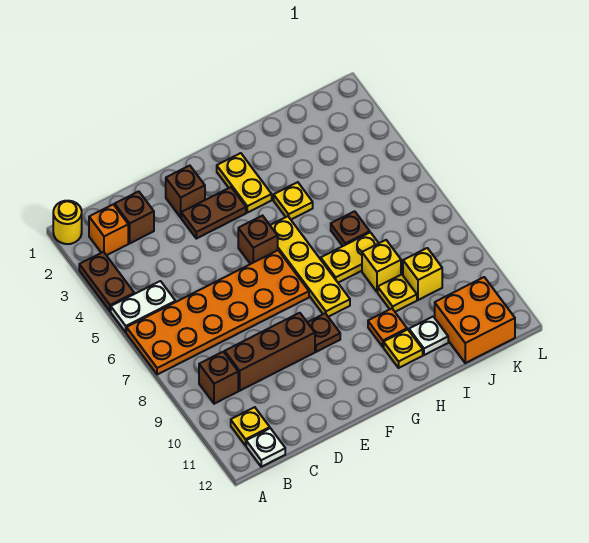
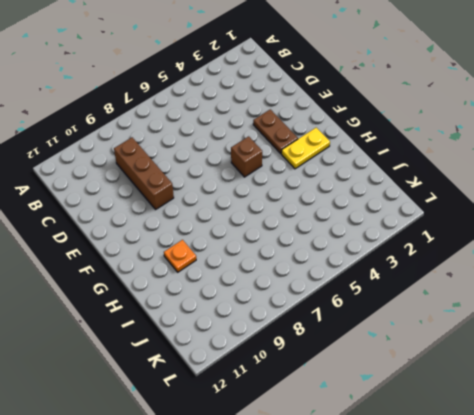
none -> yellow 1x1 round brick [53,201,82,244]
none -> brown 1x2 plate [79,252,134,311]
none -> white 1x2 plate [111,281,176,332]

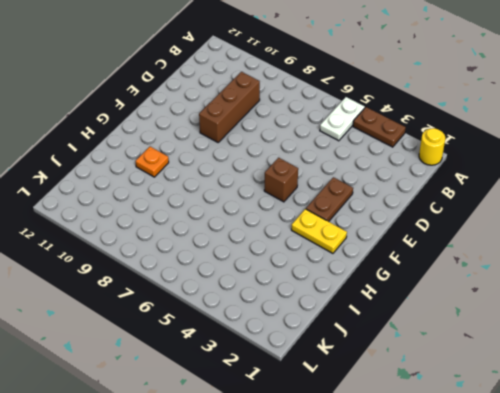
none -> orange 2x6 plate [126,250,309,375]
none -> orange 1x1 brick [89,204,128,255]
none -> brown 1x1 brick [199,352,238,404]

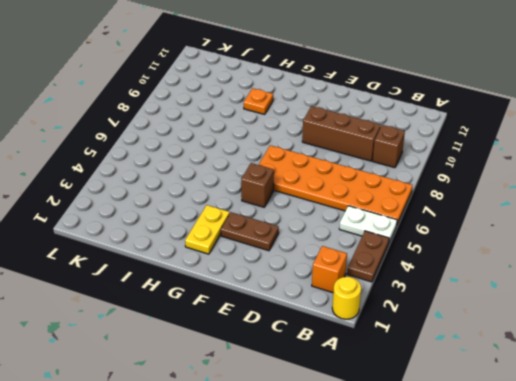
none -> yellow 1x1 plate [231,407,270,446]
none -> white 1x1 plate [246,428,285,467]
none -> brown 1x1 brick [115,191,154,243]

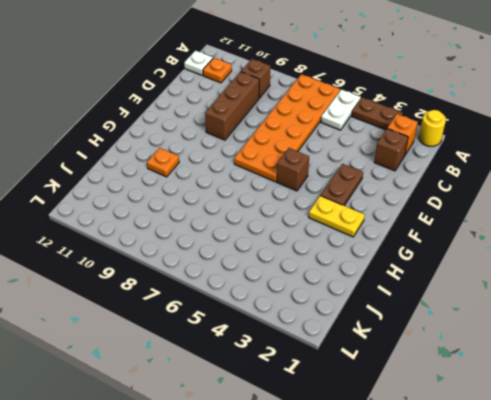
orange 1x1 plate [203,58,232,83] -> yellow 1x1 plate [231,407,270,446]
none -> brown 1x1 brick [166,166,205,217]
none -> brown 1x1 plate [307,313,340,352]
none -> yellow 1x4 plate [270,216,350,317]

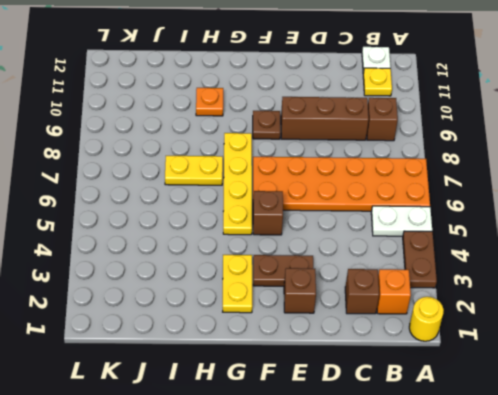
none -> yellow 1x1 plate [274,182,313,219]
none -> yellow 1x1 plate [384,329,423,368]
none -> brown 1x1 plate [331,211,370,246]

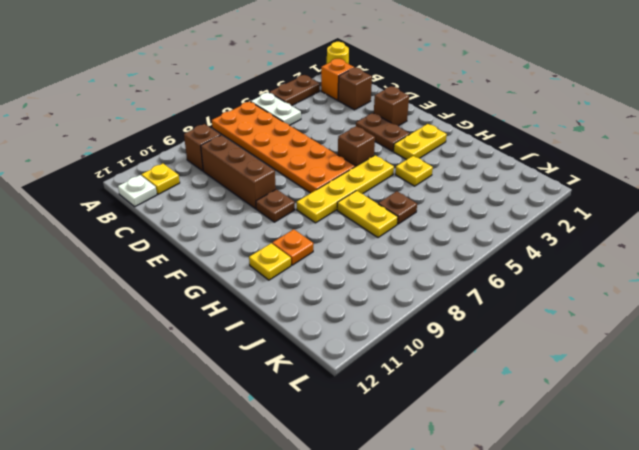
none -> yellow 1x1 brick [362,240,401,292]
none -> yellow 1x1 plate [378,274,417,312]
none -> white 1x1 plate [409,317,448,355]

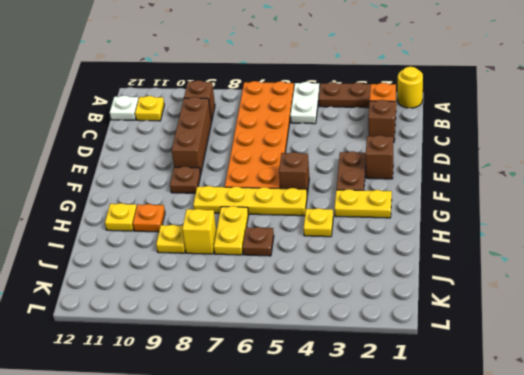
none -> white 1x1 plate [409,317,448,355]
none -> yellow 1x1 brick [403,248,442,300]
none -> orange 2x2 brick [435,277,515,363]

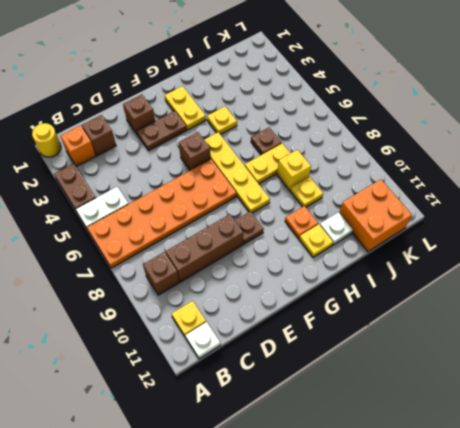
none -> yellow 1x1 brick [403,248,442,300]

